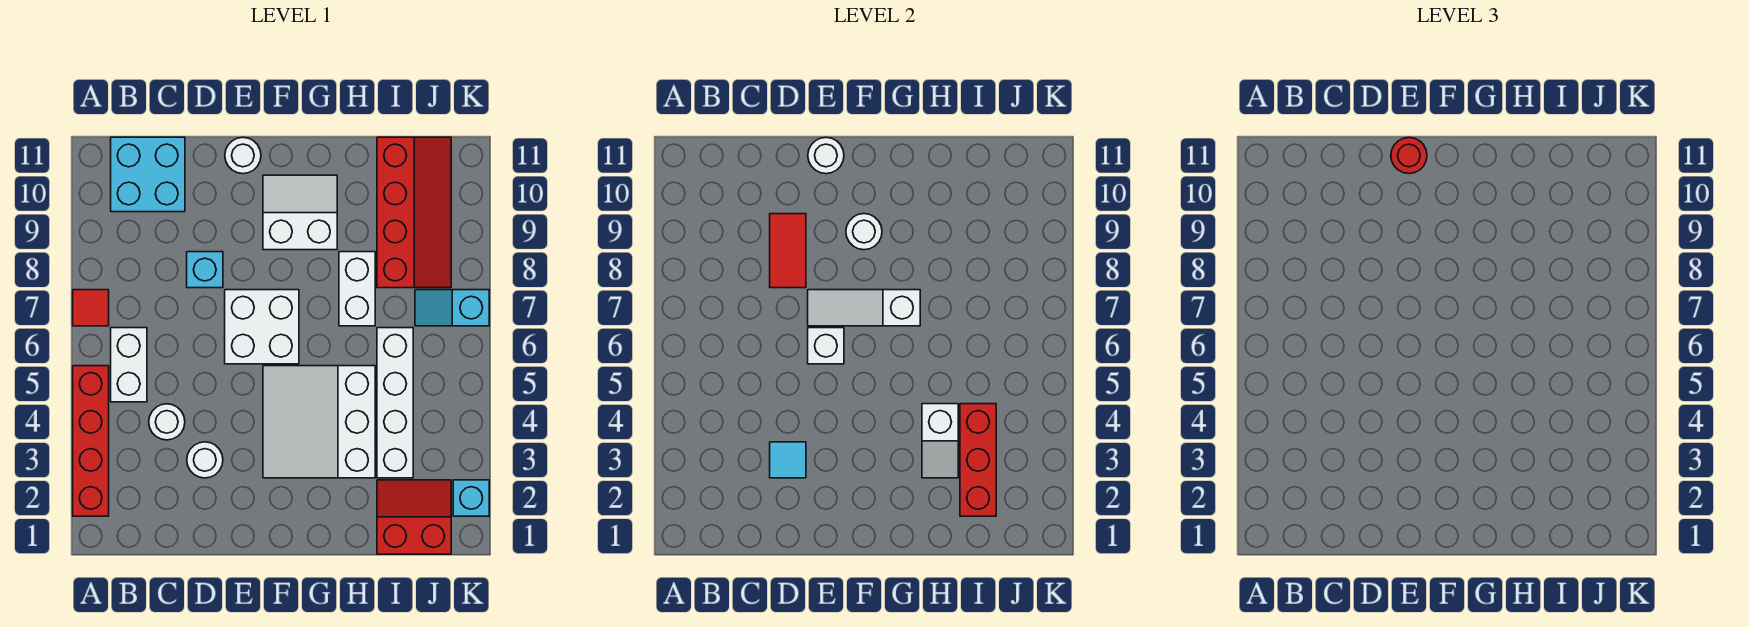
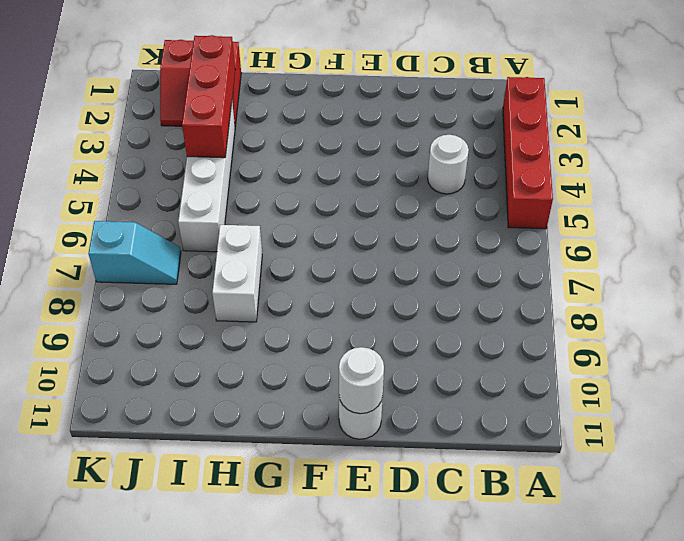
none -> red 1x1 tile [73,290,109,326]
none -> white 1x2 brick [111,328,147,402]
none -> cyan 2x2 brick [111,137,185,212]

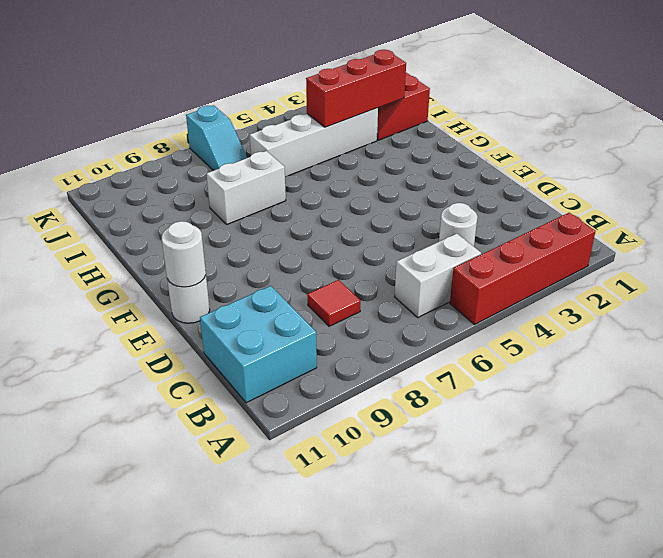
red 1x1 tile [307,280,360,326] -> red 1x1 tile moved to [73,290,109,326]
none -> white 1x1 round brick [187,442,223,478]
none -> cyan 1x1 brick [187,252,223,288]
none -> white 2x2 brick [225,290,299,364]

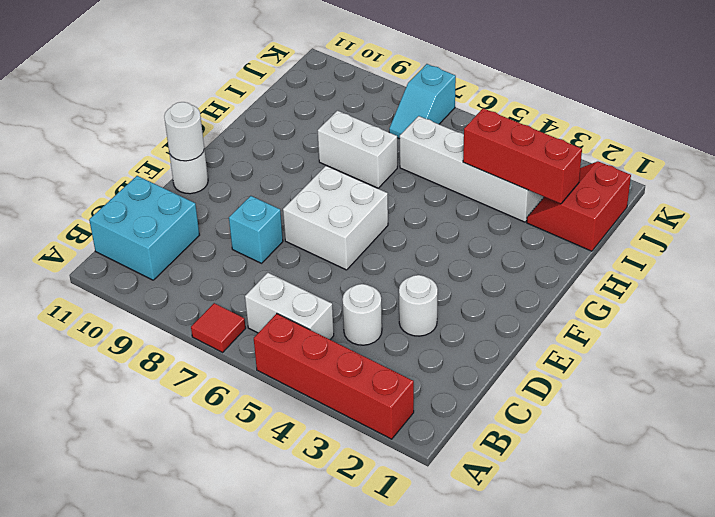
none -> white 3x3 slope [263,366,375,478]
none -> white 2x2 slope [263,175,337,250]
none -> red 2x4 slope [377,137,451,288]

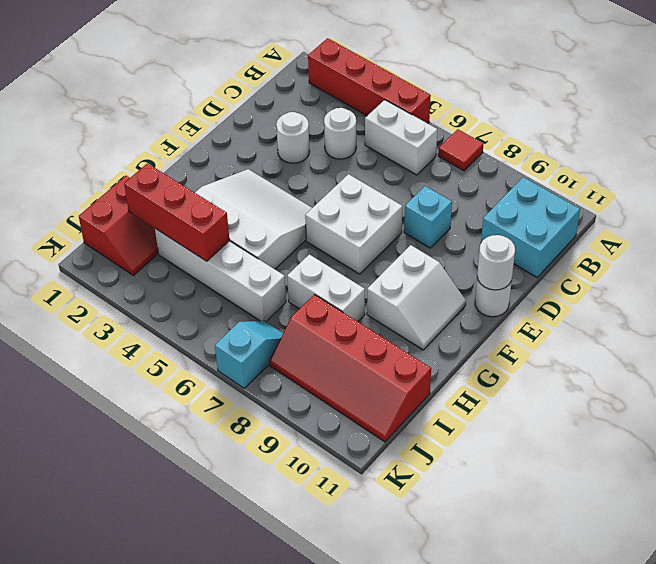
none -> cyan 1x1 brick [453,480,489,516]
none -> cyan 1x1 tile [770,442,806,478]
none -> red 1x2 tile [770,214,806,288]

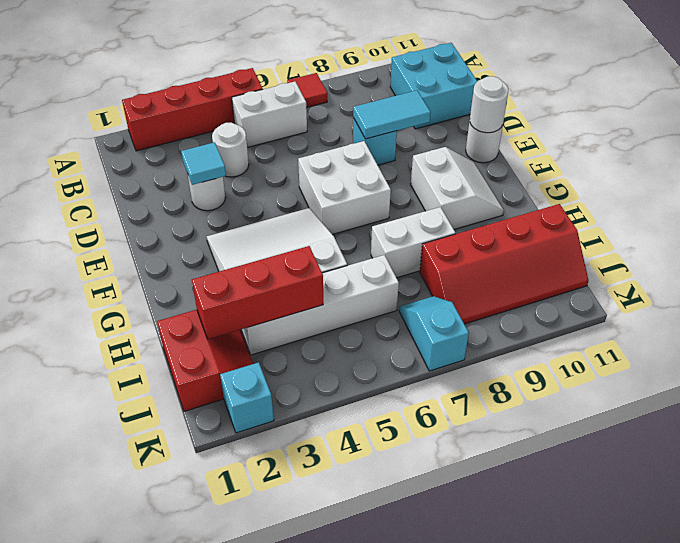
cyan 1x2 tile [353,90,430,139] -> red 1x2 tile [770,214,806,288]
none -> white 1x1 brick [808,328,844,364]
none -> white 1x3 slope [808,290,920,326]
none -> white 1x1 round brick [846,214,882,250]

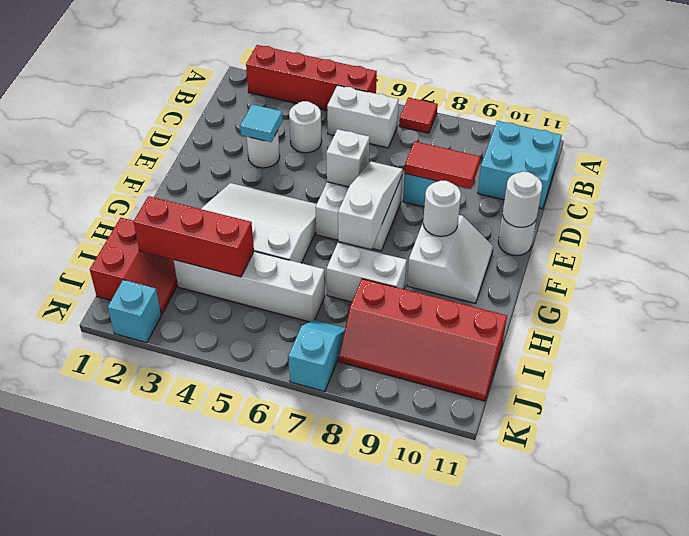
none -> white 1x2 slope [922,404,958,478]
none -> red 1x1 round brick [1391,137,1427,174]

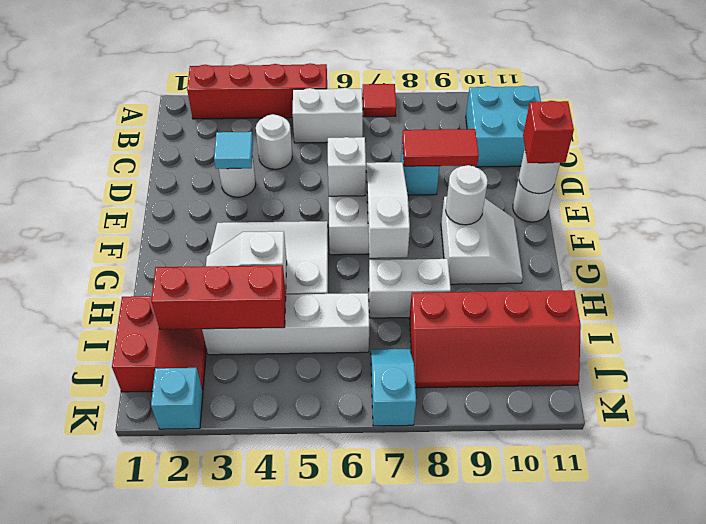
red 1x1 brick [523,101,574,163] -> red 1x1 round brick [1391,137,1427,174]

